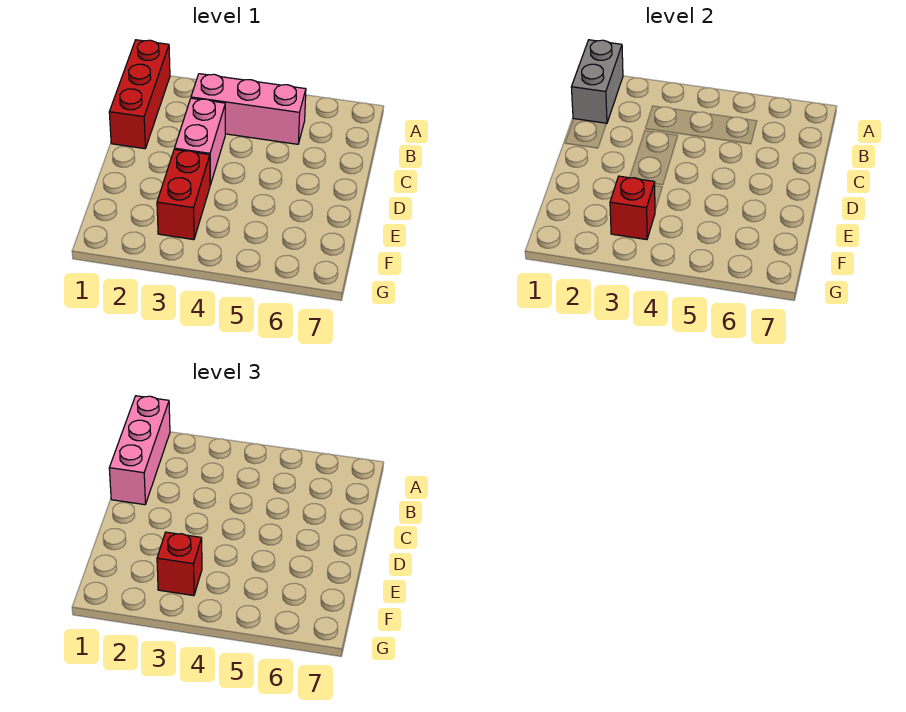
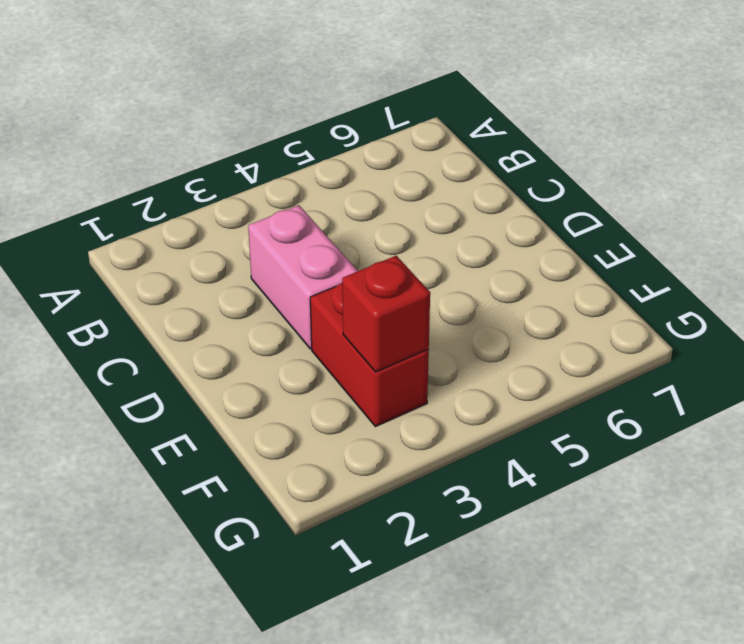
none -> red 1x3 brick [109,40,170,149]
none -> pink 1x3 brick [191,74,306,144]

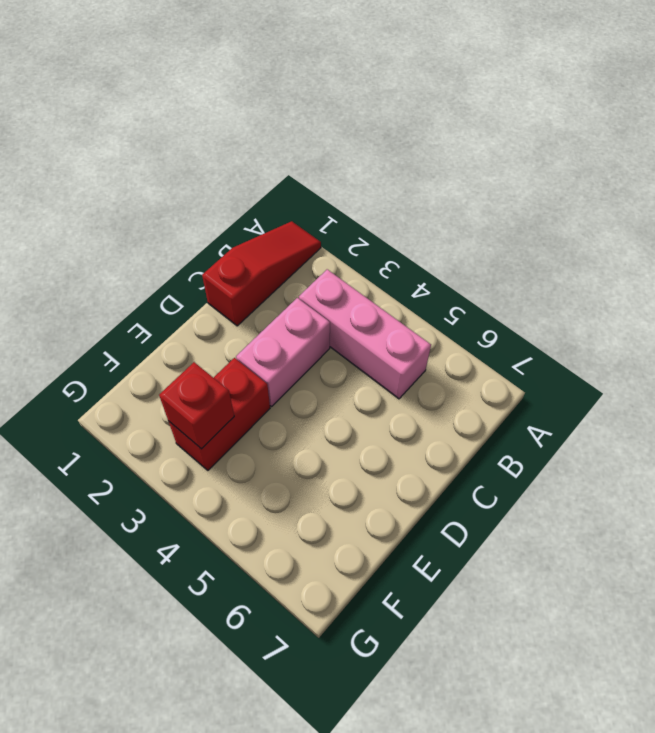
red 1x3 slope [202,221,321,326] -> red 1x3 brick [109,40,170,149]
none -> grey 1x2 brick [571,40,623,124]
none -> pink 1x3 brick [109,396,170,505]

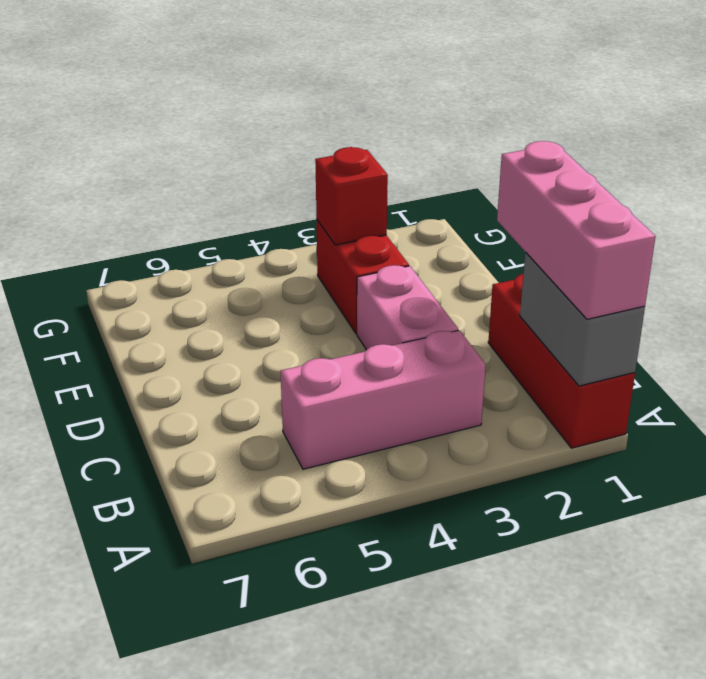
none -> red 1x1 brick [157,532,202,596]

